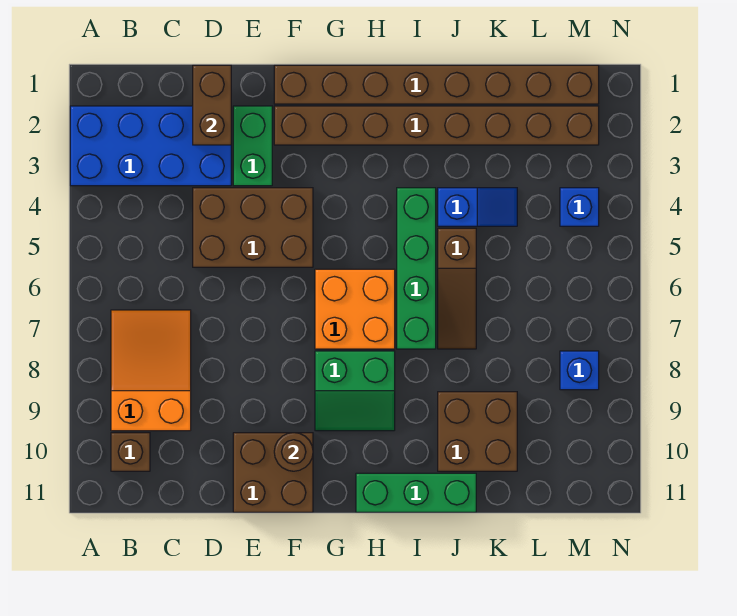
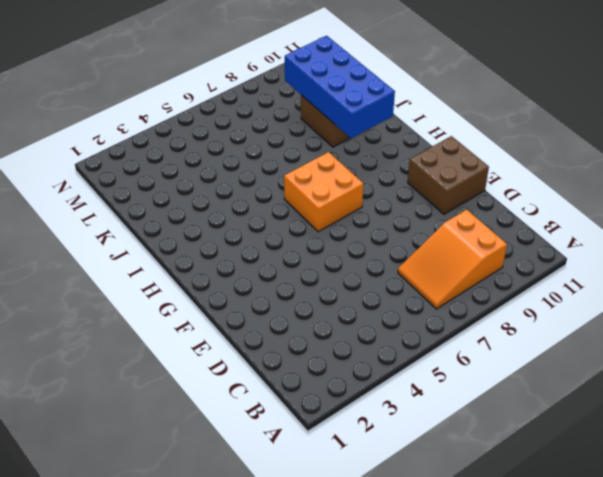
blue 2x4 brick [285,36,395,138] -> blue 2x4 brick moved to [70,106,231,186]
none -> brown 1x1 brick [111,433,150,471]
none -> brown 2x3 brick [193,188,313,267]
none -> green 1x2 brick [233,106,272,186]

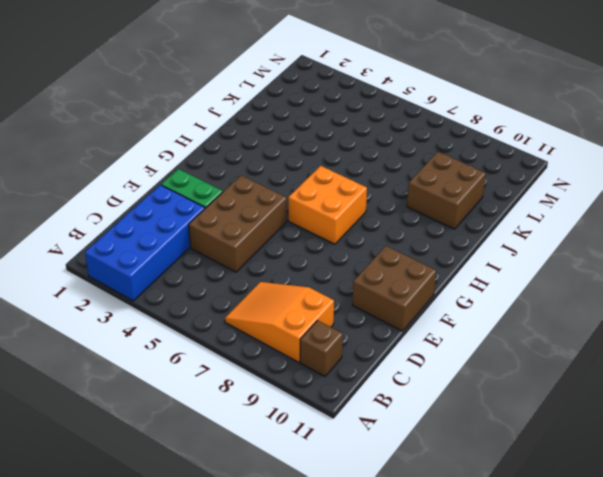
none -> brown 1x8 brick [274,65,599,104]
none -> brown 1x8 brick [274,106,599,145]
none -> green 2x2 slope [315,351,395,431]

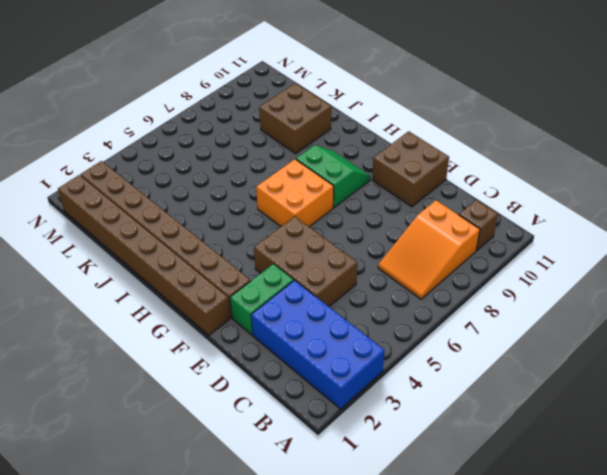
none -> green 1x3 brick [356,473,476,512]
none -> green 1x4 brick [397,188,436,349]
none -> blue 1x2 slope [438,188,517,226]

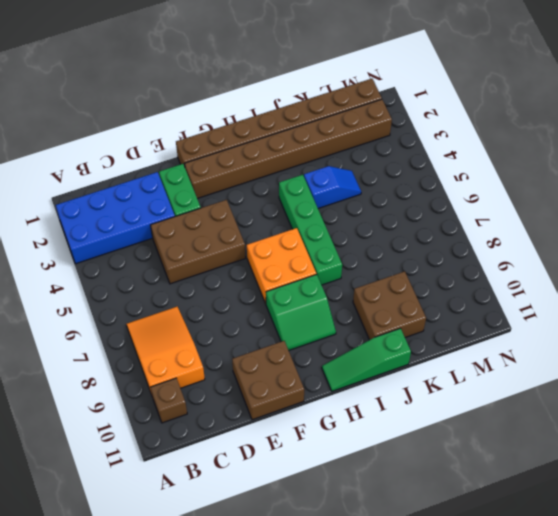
green 1x3 slope [322,328,411,391] -> green 1x3 brick [356,473,476,512]
none -> brown 1x3 slope [438,228,476,349]
none -> blue 1x1 brick [560,188,599,226]
none -> blue 1x1 brick [560,351,599,390]

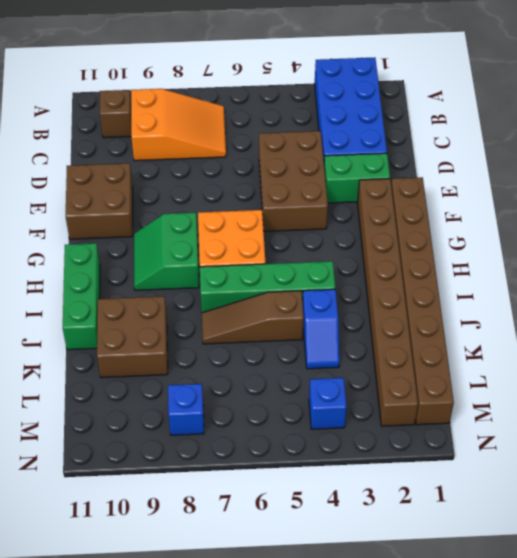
none -> brown 1x2 brick [193,65,231,145]
none -> brown 1x1 round brick [274,433,313,471]

